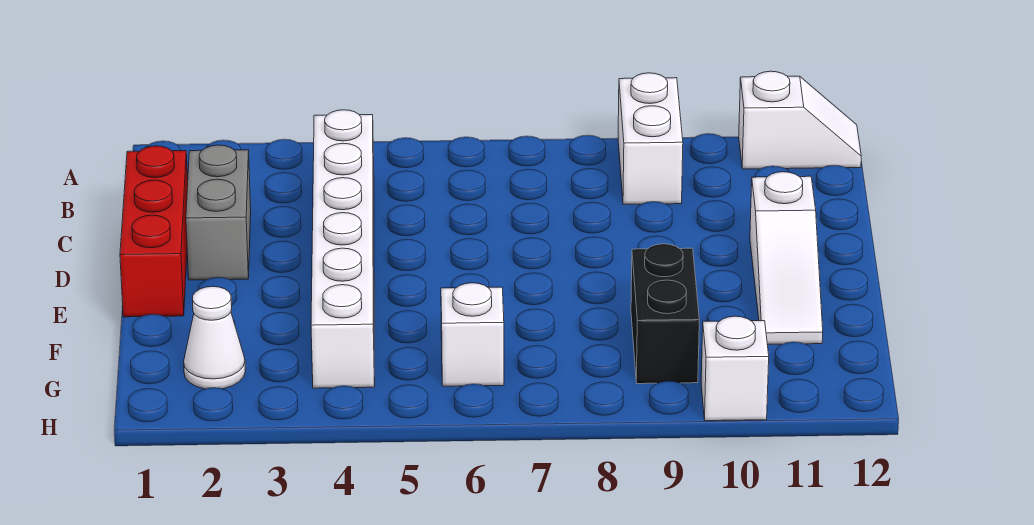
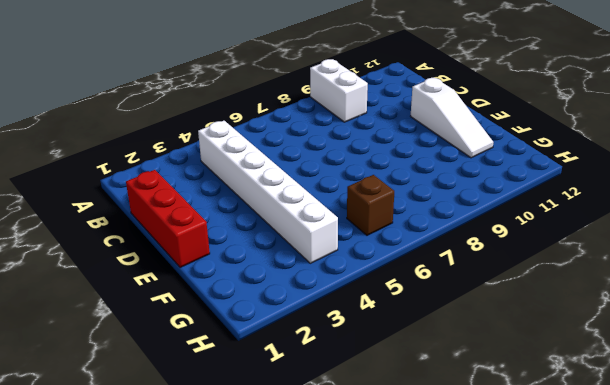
brown 1x1 brick [347,175,394,235] -> white 1x1 brick [441,283,504,386]
none -> white 1x2 slope [739,71,861,169]
none -> grey 1x2 brick [186,145,251,280]

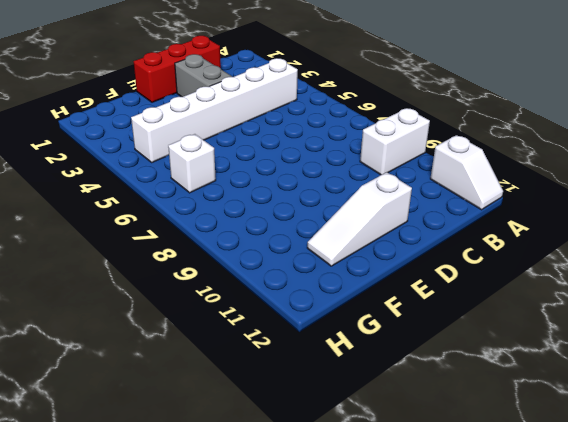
grey 1x2 brick [175,54,232,97] -> grey 1x2 brick turned to [186,145,251,280]
none -> black 1x2 brick [631,244,699,384]
none -> white 1x1 cone [184,286,245,389]

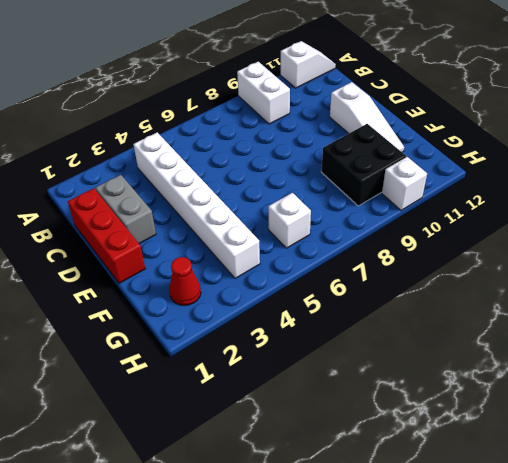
black 2x2 brick [321,124,406,206] -> black 1x2 brick [631,244,699,384]
red 1x1 cone [169,257,201,306] -> white 1x1 cone [184,286,245,389]

